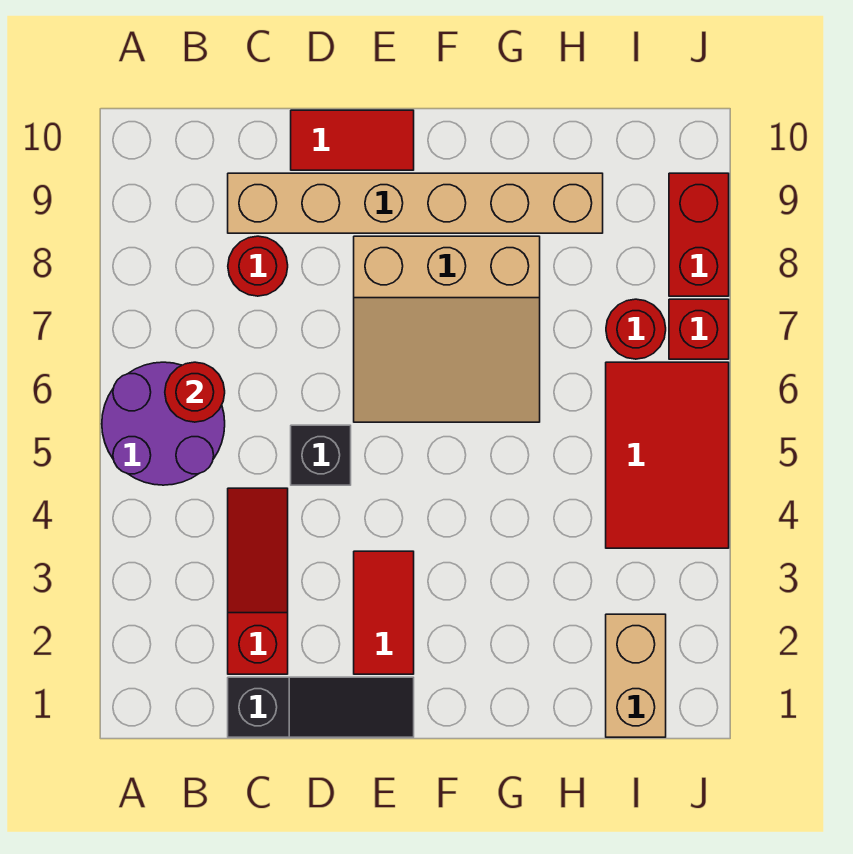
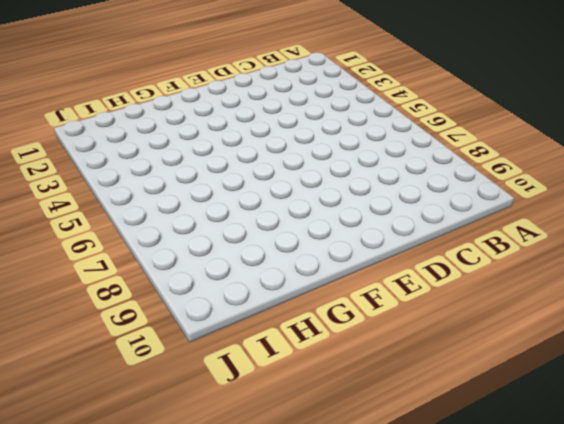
none -> purple 2x2 round brick [102,362,225,485]
none -> black 1x3 slope [228,677,414,737]
none -> red 1x3 slope [228,488,288,674]

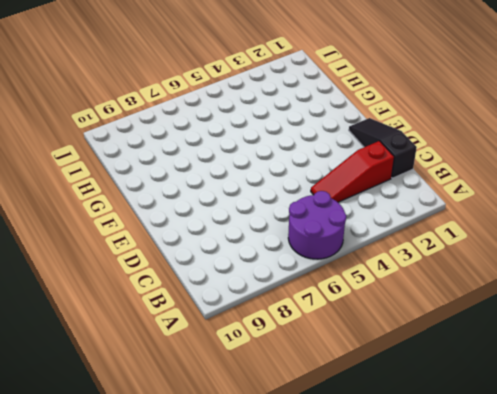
none -> red 1x1 round brick [228,236,288,296]
none -> tan 1x6 brick [228,173,603,233]
none -> black 1x1 brick [291,425,351,485]

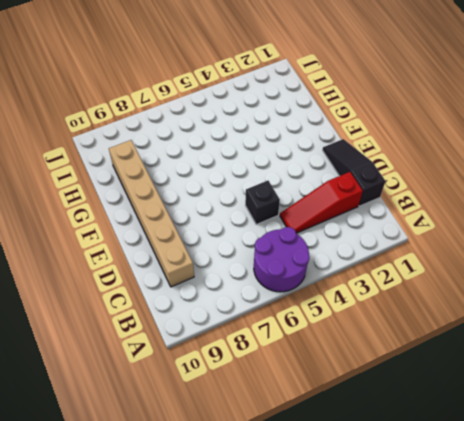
none -> red 1x1 round brick [228,236,288,296]
none -> red 1x2 tile [291,110,414,170]
none -> red 1x2 tile [354,551,414,674]

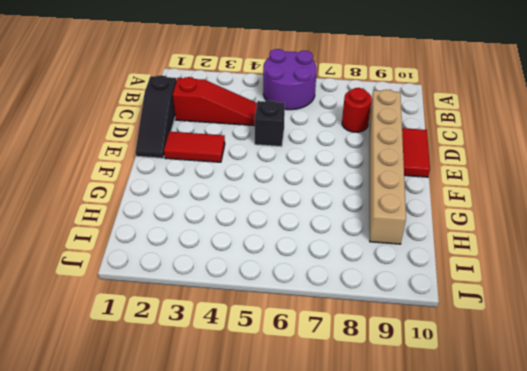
none -> tan 3x3 slope [354,236,540,422]
none -> tan 1x2 brick [606,614,666,737]
none -> red 2x3 tile [606,362,729,548]

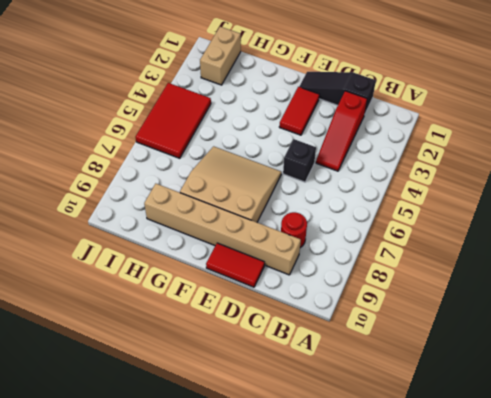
none -> purple 2x2 round brick [102,362,225,485]
none -> red 1x1 round brick [606,299,666,359]
none -> red 1x1 brick [669,299,729,359]

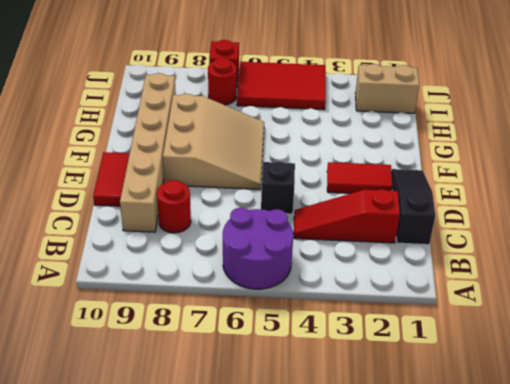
none -> red 1x2 brick [669,173,729,296]
none -> red 1x1 round brick [165,362,225,422]

